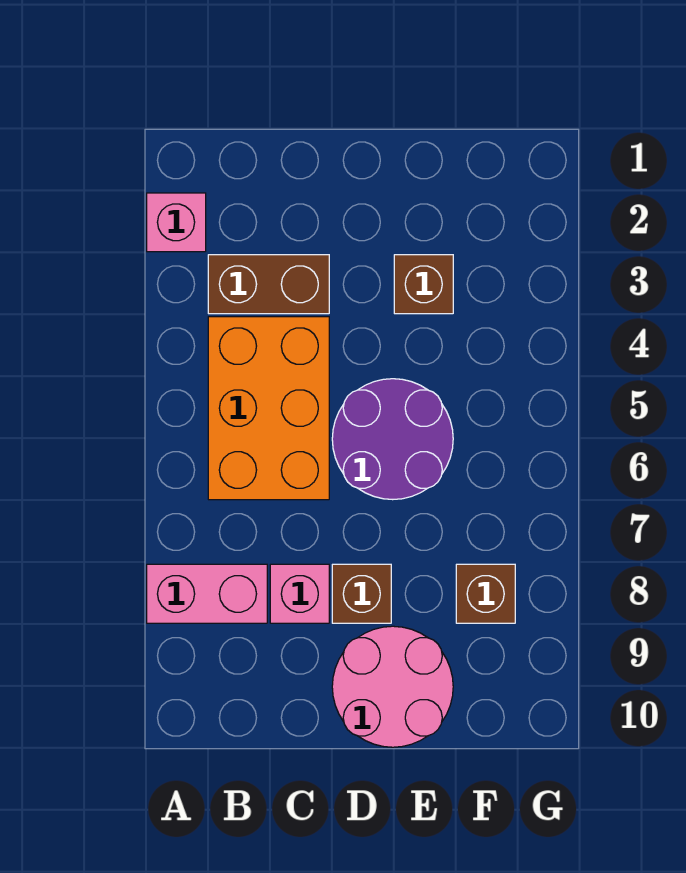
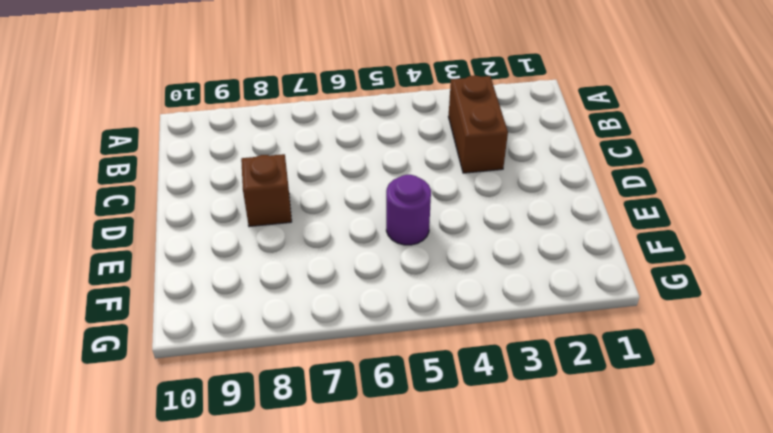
purple 1x1 round brick [386,175,431,245] -> purple 2x2 round brick [332,379,453,500]
none -> pink 1x1 brick [147,193,206,252]
none -> pink 1x2 brick [147,564,267,623]

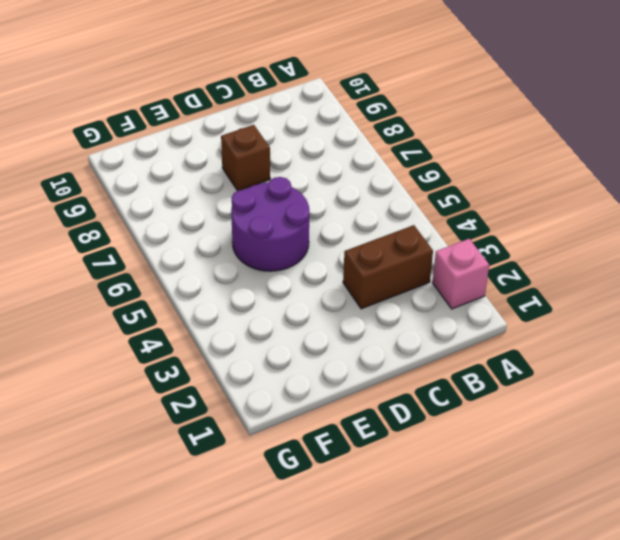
none -> pink 1x2 brick [147,564,267,623]
none -> orange 2x3 brick [208,317,329,500]

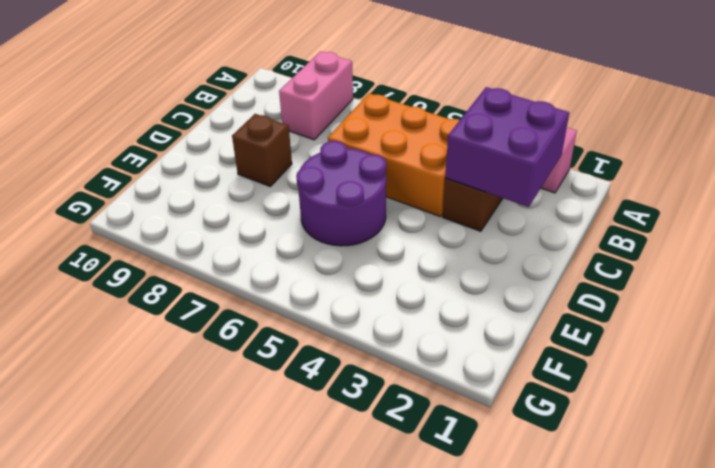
purple 2x2 brick [445,87,569,207] -> none
none -> pink 1x1 brick [270,564,329,623]
none -> pink 2x2 round brick [332,626,453,747]

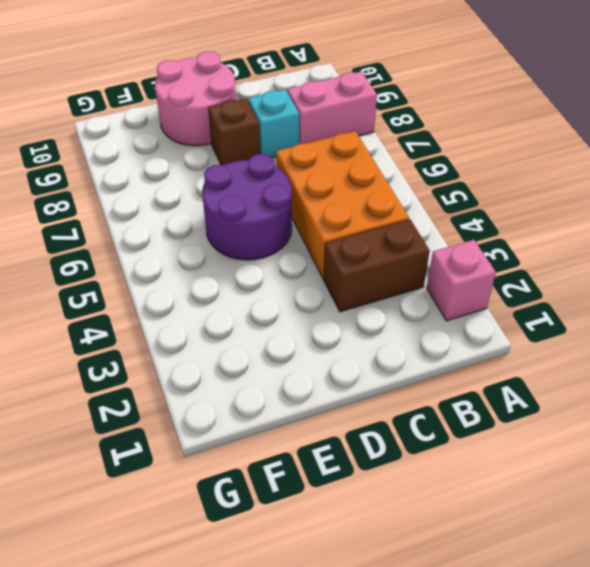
cyan 1x1 brick [248,89,299,158] -> pink 1x1 brick [270,564,329,623]
none -> brown 1x1 brick [394,255,453,314]
none -> brown 1x1 brick [456,564,515,623]

